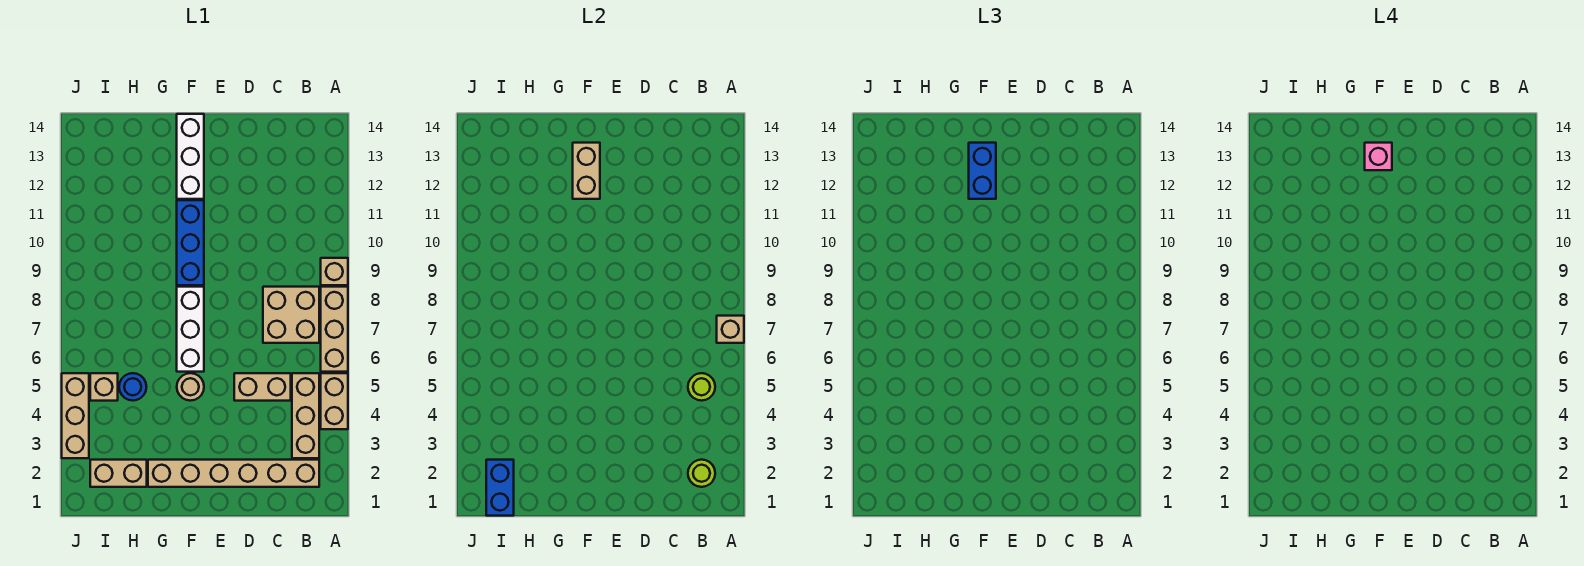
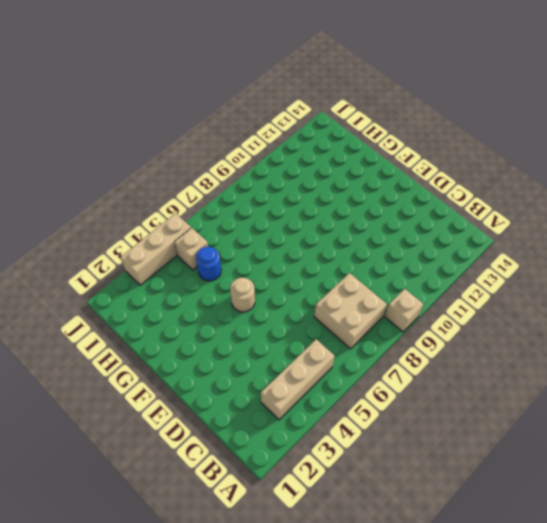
none -> tan 1x2 brick [321,373,348,429]
none -> tan 1x3 brick [321,287,348,372]
none -> tan 1x6 brick [148,460,319,487]

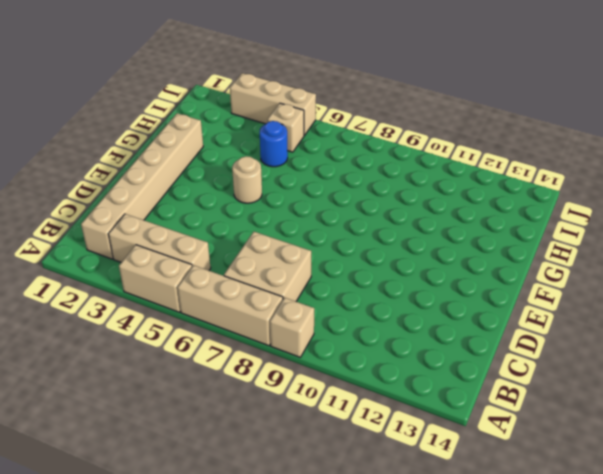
none -> tan 1x2 brick [234,373,291,401]
none -> white 1x3 brick [177,287,204,372]
none -> blue 1x3 brick [177,200,204,285]

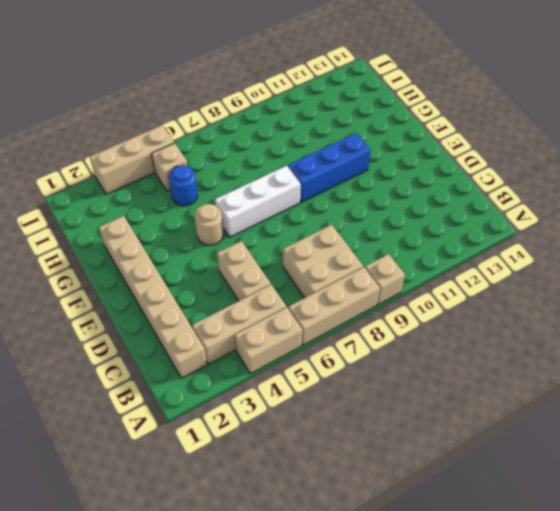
none -> white 1x3 brick [177,114,204,199]
none -> tan 1x2 brick [90,460,147,487]
none -> tan 1x1 brick [717,316,744,343]

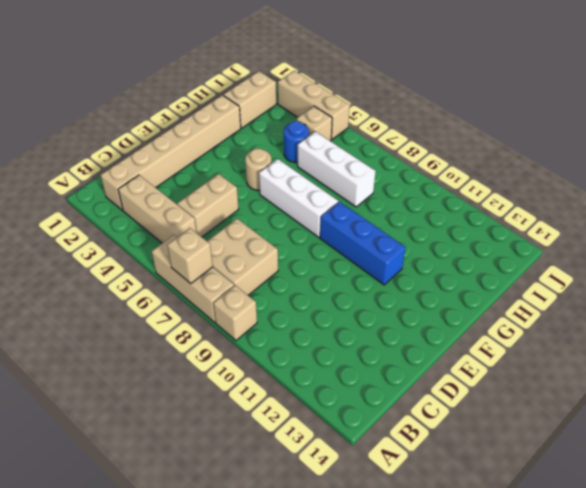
white 1x3 brick [298,132,376,207] -> white 1x3 brick moved to [177,114,204,199]
none -> tan 1x2 brick [321,373,348,429]
none -> lime 1x1 round brick [688,460,715,487]
none -> lime 1x1 round brick [688,373,715,401]

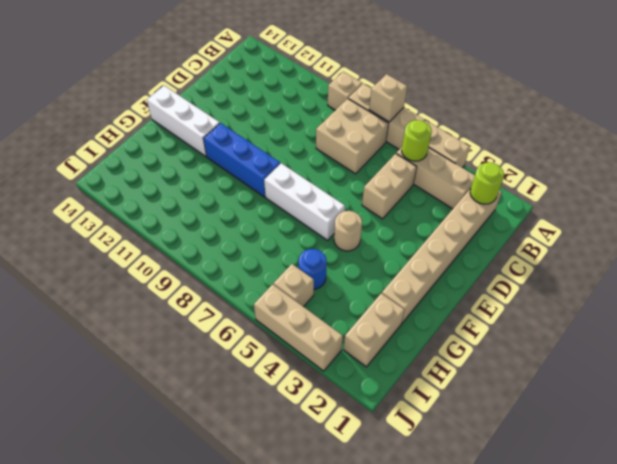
none -> tan 1x2 brick [573,143,600,199]
none -> blue 1x2 brick [486,460,514,516]
none -> blue 1x2 brick [969,143,996,199]

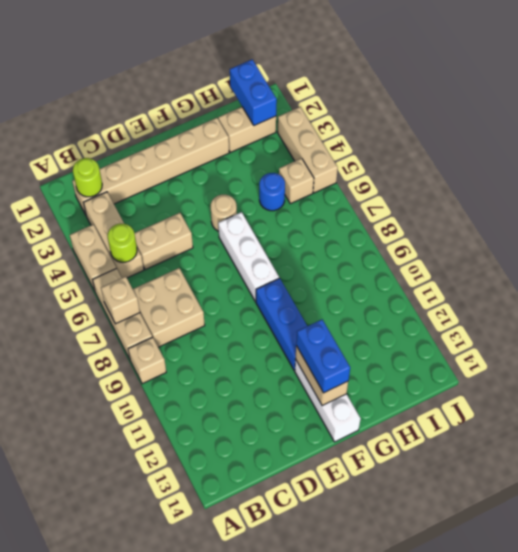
none -> pink 1x1 brick [1365,143,1392,170]

